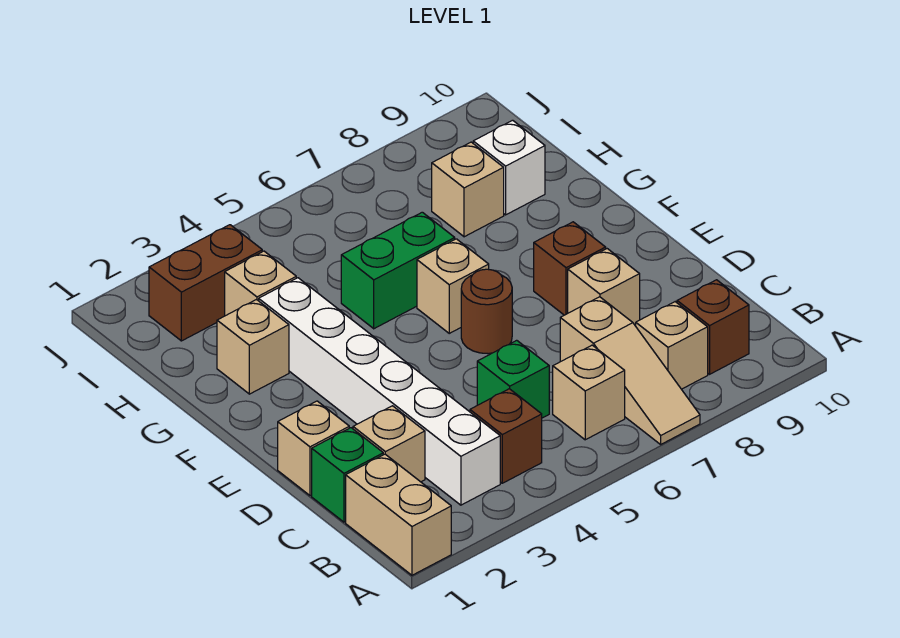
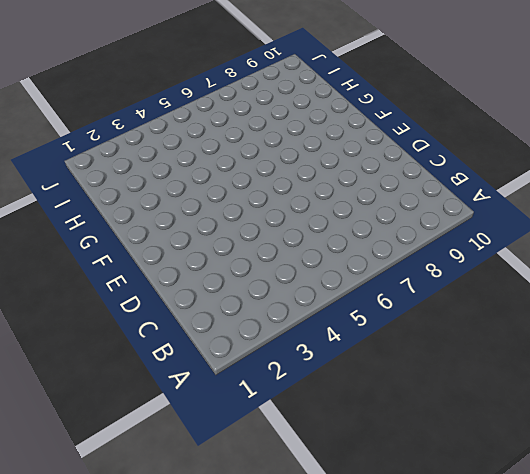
none -> tan 1x2 brick [346,454,451,575]
none -> tan 1x3 slope [560,297,700,444]
none -> white 1x6 brick [259,278,500,505]

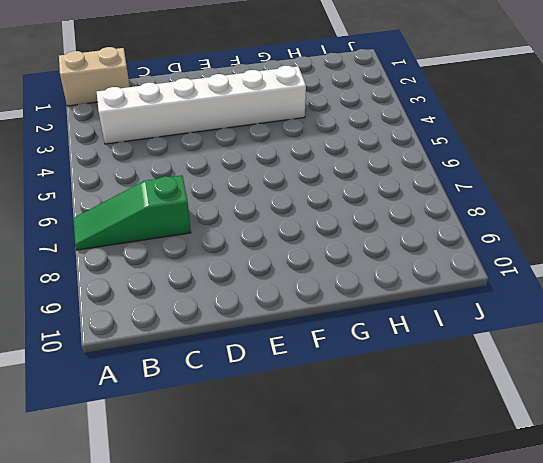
green 1x3 slope [73,175,191,250] -> tan 1x3 slope [560,297,700,444]
none -> brown 1x1 brick [470,389,542,483]
none -> tan 1x1 brick [553,345,625,440]
none -> tan 1x1 brick [636,302,708,389]

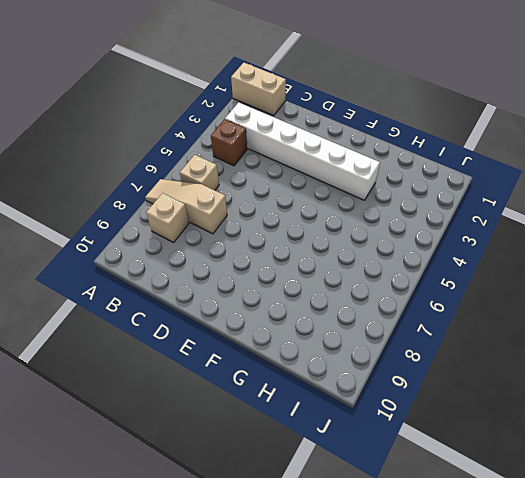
none -> brown 1x1 brick [677,280,749,374]
none -> green 1x1 brick [312,428,383,522]
none -> tan 1x1 brick [353,406,425,482]

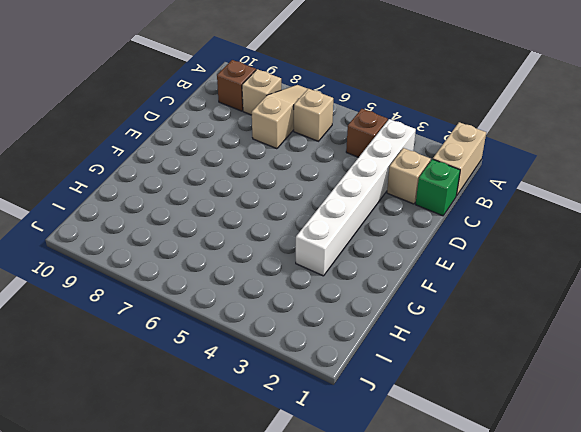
none -> green 1x1 brick [477,340,549,418]
none -> tan 1x1 brick [278,401,349,496]
none -> tan 1x1 brick [568,249,640,325]

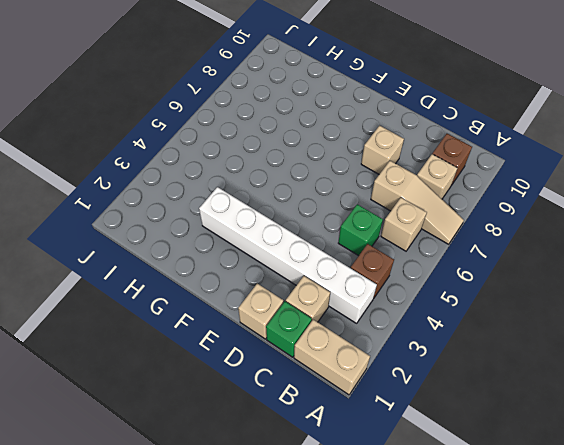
none -> brown 1x1 round brick [461,269,512,354]
none -> brown 1x1 brick [534,222,606,315]
none -> tan 1x1 brick [417,239,489,333]

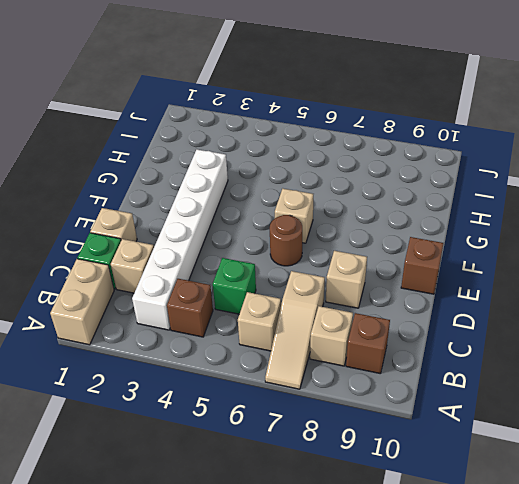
brown 1x1 brick [401,237,443,294] -> brown 1x1 brick moved to [534,222,606,315]
none -> tan 1x1 brick [217,300,289,394]
none -> green 1x2 brick [341,212,455,329]
none -> tan 1x1 brick [225,251,296,316]

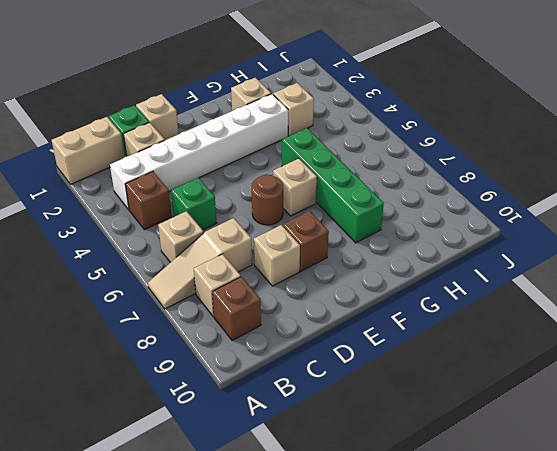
green 1x4 brick [282,128,384,243] -> green 1x2 brick [341,212,455,329]
none -> tan 1x1 brick [432,142,504,237]
none -> white 1x1 brick [473,120,545,215]
none -> brown 1x2 brick [149,225,262,341]

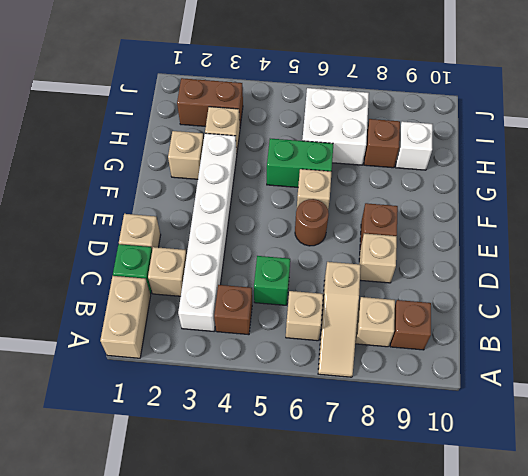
white 2x2 brick [302,88,369,165] -> none
brown 1x1 brick [364,119,400,168] -> tan 1x1 brick [432,142,504,237]

